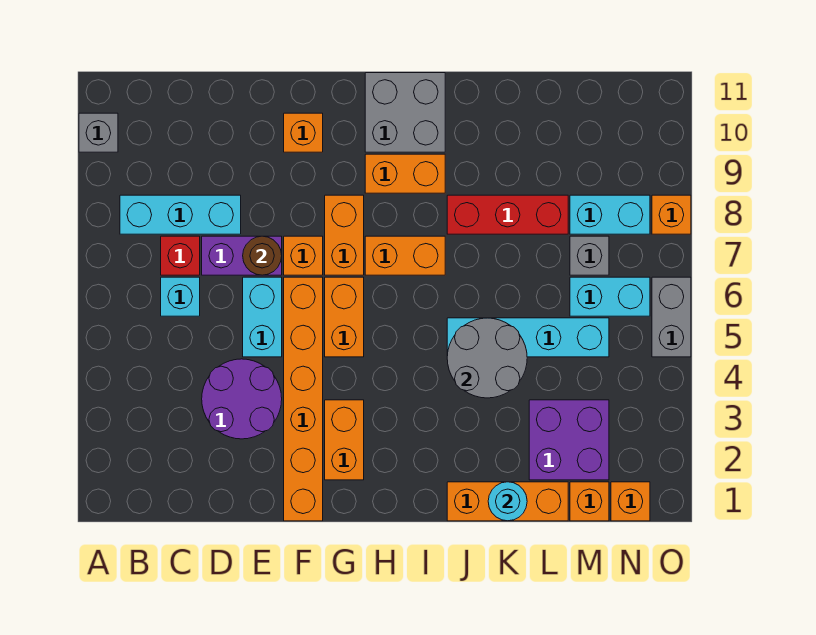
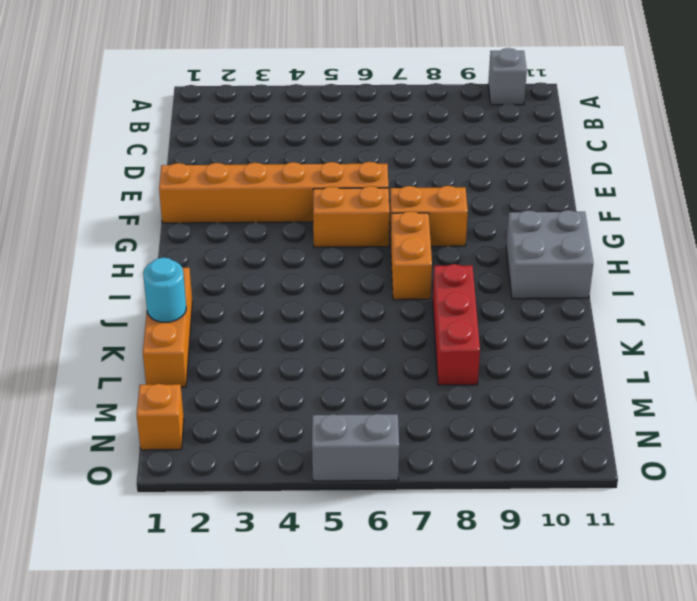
none -> cyan 1x3 brick [120,195,241,234]
none -> cyan 1x1 brick [161,277,200,316]
none -> red 1x1 brick [161,236,200,275]
none -> purple 2x2 round brick [202,359,282,439]

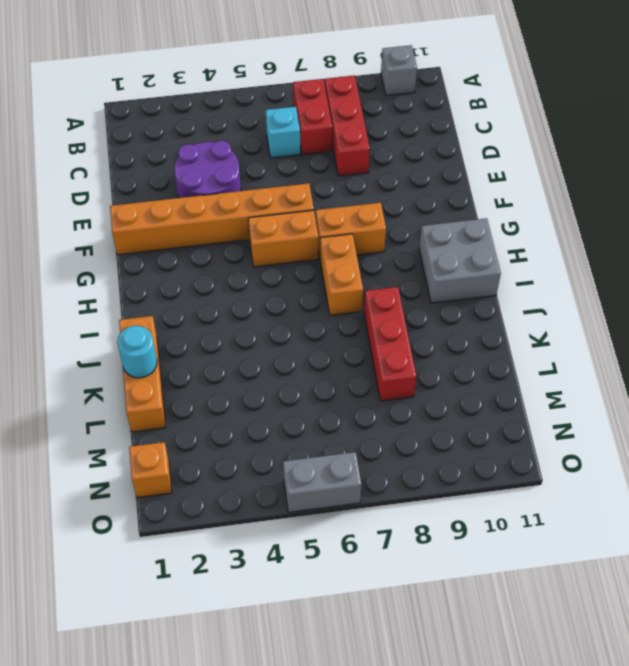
red 1x2 brick [293,79,332,154] -> red 1x1 brick [161,236,200,275]
red 1x3 brick [325,76,370,176] -> cyan 1x3 brick [120,195,241,234]
none -> purple 1x2 brick [202,236,282,275]
none -> cyan 1x2 brick [243,277,282,357]
none -> orange 1x1 brick [284,236,323,275]
none -> orange 1x1 brick [284,113,323,152]

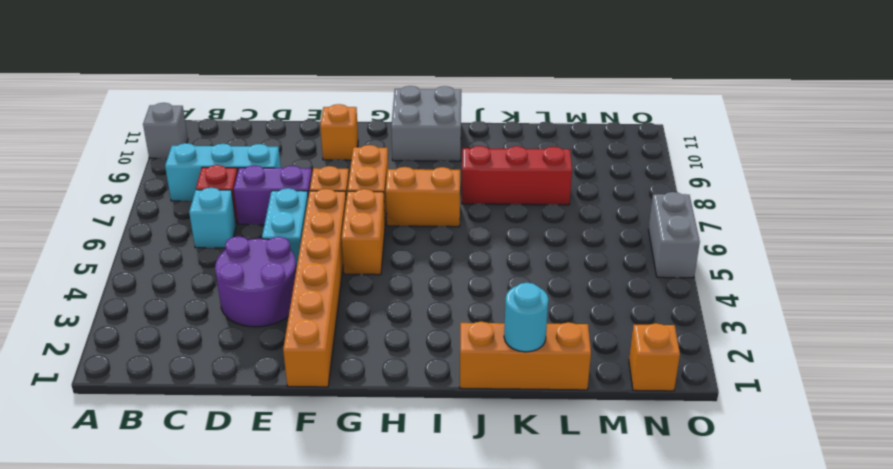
none -> orange 1x2 brick [325,400,364,480]
none -> orange 1x2 brick [365,154,445,193]
none -> cyan 1x4 brick [447,318,609,357]
none -> purple 2x2 brick [529,400,609,480]

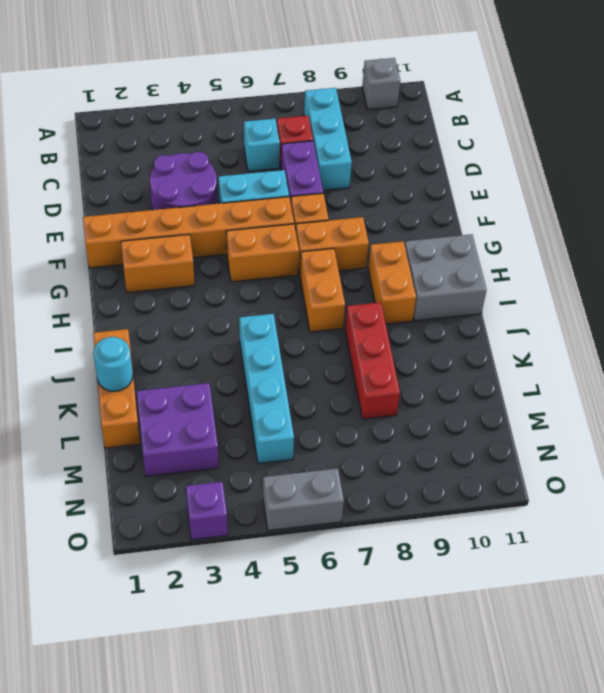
purple 1x1 brick [186,482,228,540] -> none
none -> orange 1x1 brick [284,113,323,152]
none -> orange 1x1 brick [570,482,609,521]
none -> cyan 1x2 brick [570,277,650,316]
none -> grey 1x1 brick [570,236,609,275]

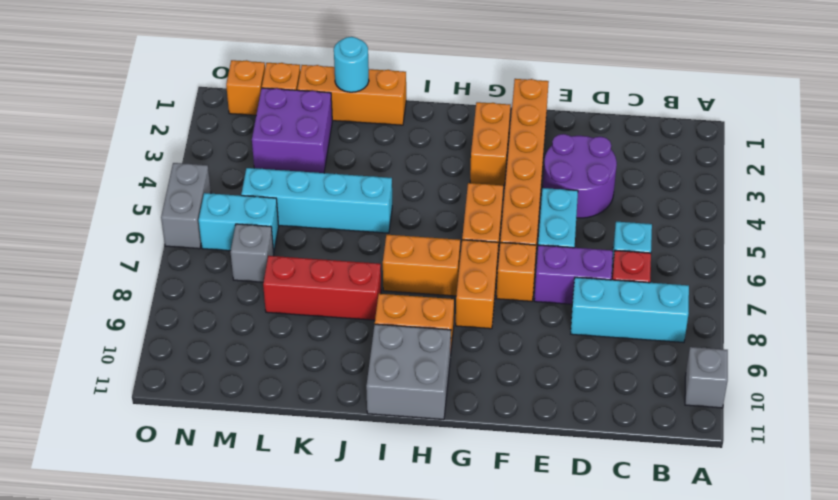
none -> orange 1x1 brick [284,113,323,152]
none -> cyan 1x2 brick [570,195,650,234]
none -> orange 1x1 brick [652,195,691,234]
none -> brown 1x1 round brick [243,236,282,275]

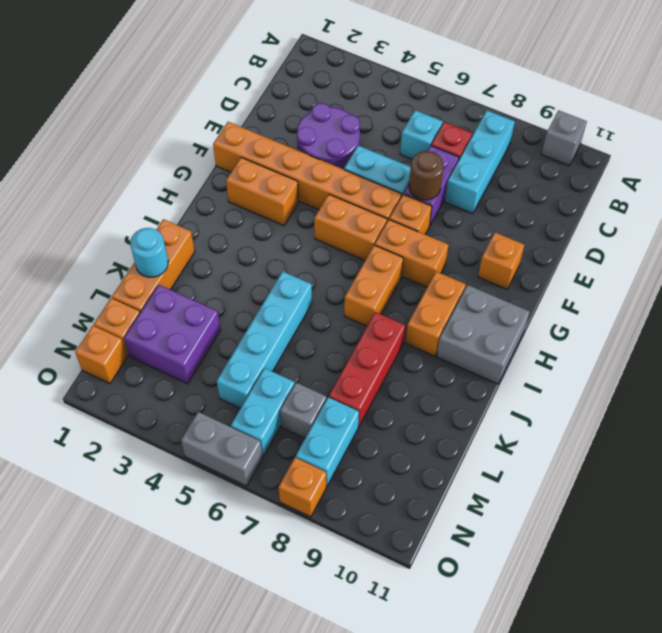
none -> grey 2x2 round brick [447,318,527,398]

